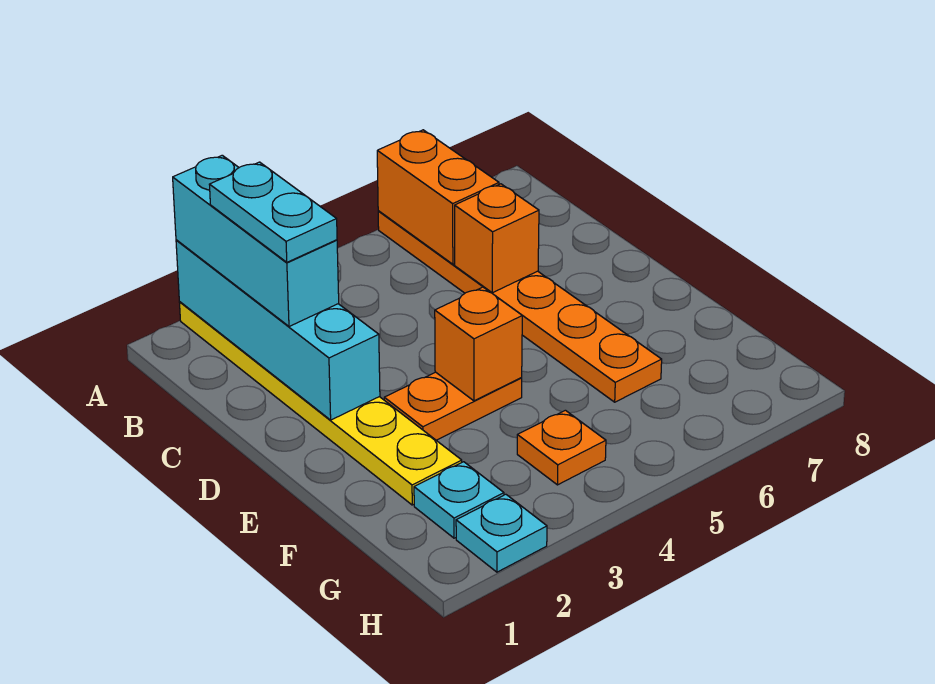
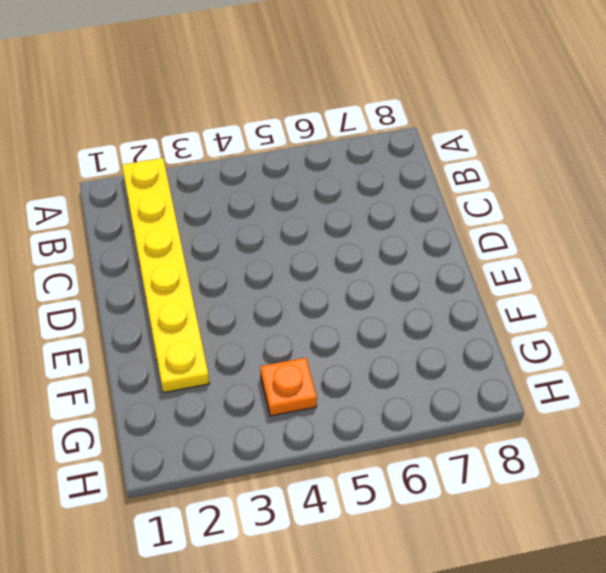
none -> orange 1x6 plate [378,211,662,402]
none -> orange 1x2 plate [384,372,522,440]
none -> cyan 1x1 plate [414,462,504,538]

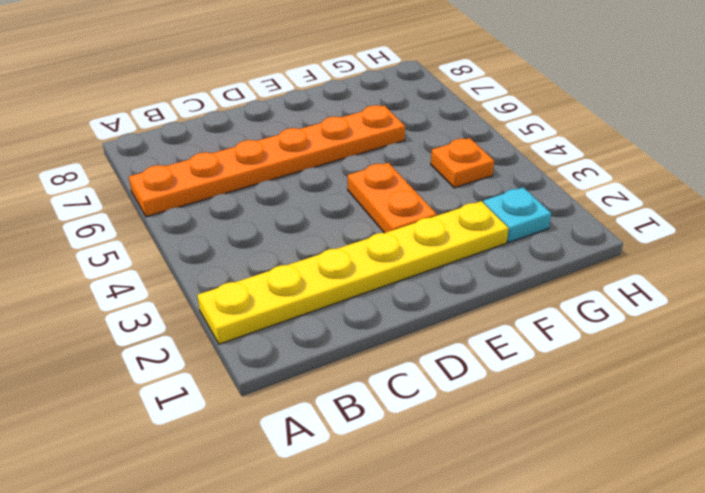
none -> cyan 1x1 plate [456,494,547,572]
none -> cyan 1x4 brick [176,240,380,420]
none -> orange 1x2 brick [377,130,499,264]

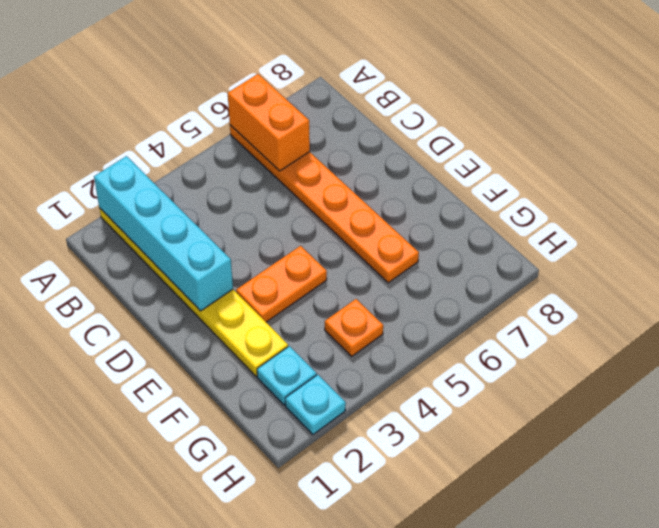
none -> orange 1x1 brick [455,184,539,293]
none -> orange 1x1 brick [435,287,522,401]
none -> cyan 1x3 brick [173,155,339,326]

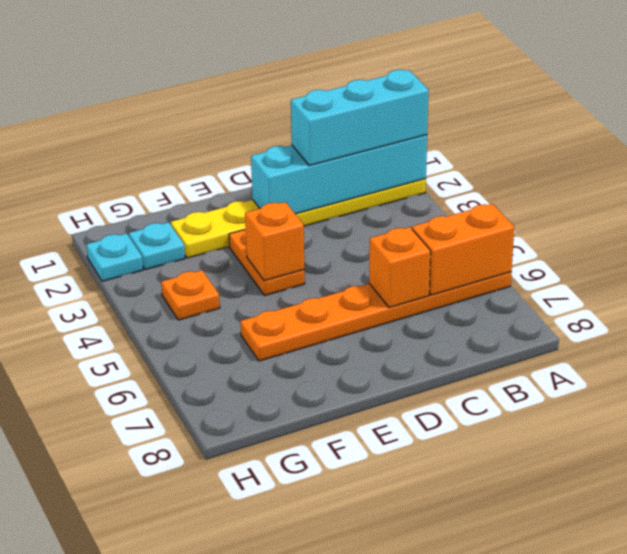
none -> cyan 1x2 plate [209,162,337,262]

